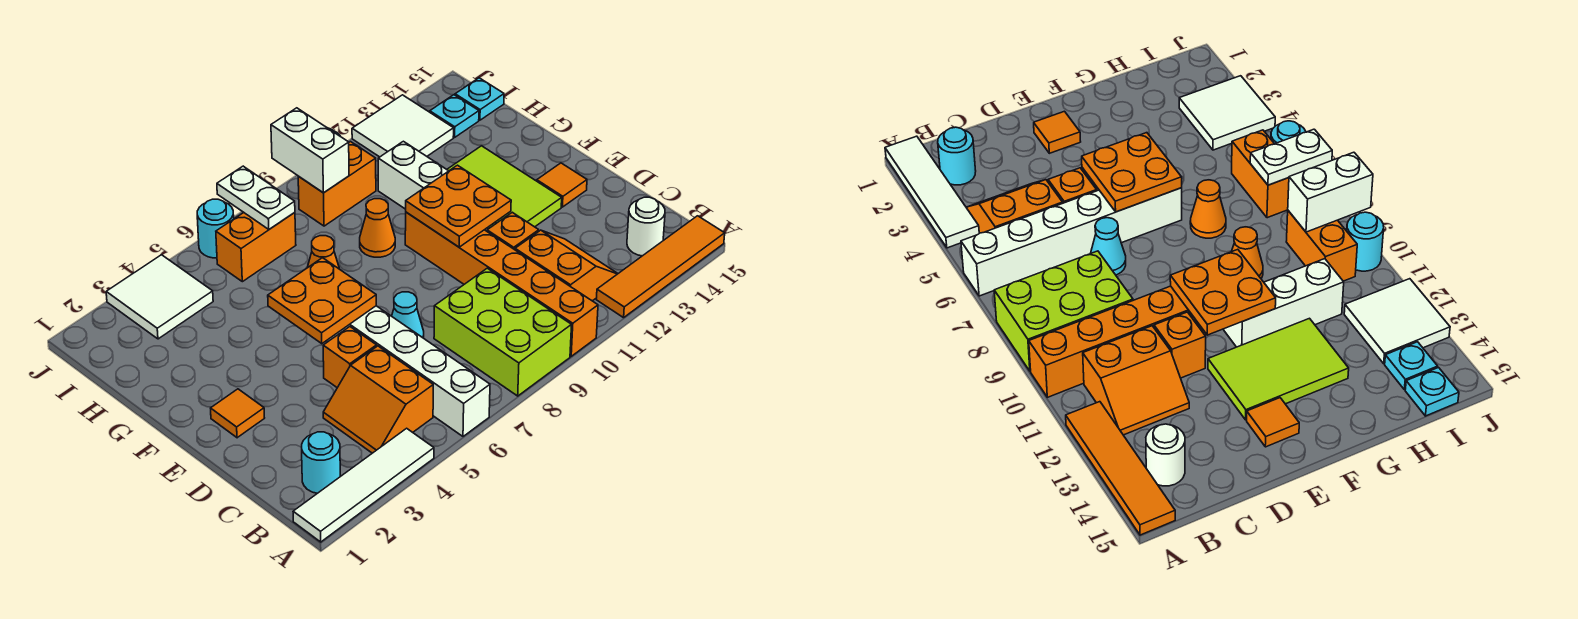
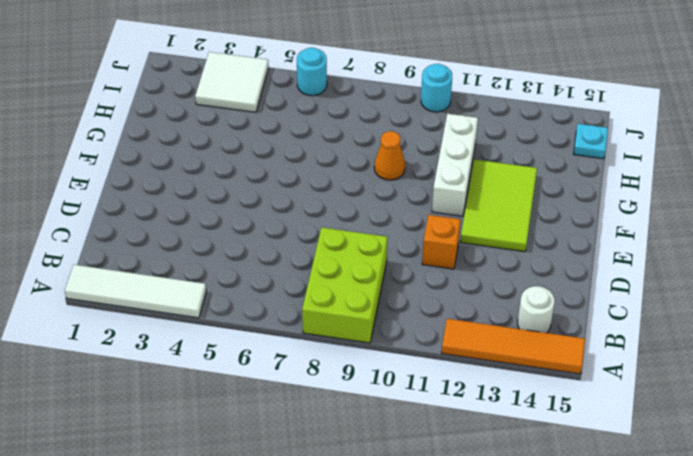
none -> white 1x6 brick [327,306,490,436]
none -> orange 1x6 brick [405,212,598,356]
none -> cyan 1x1 round brick [302,432,340,493]
none -> orange 2x2 slope [323,346,433,453]

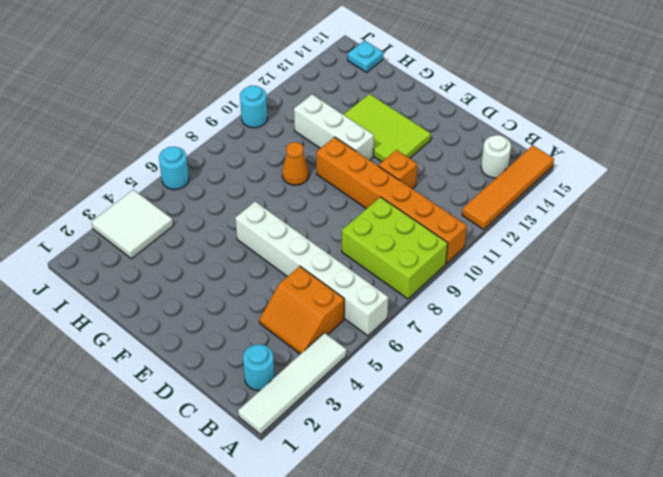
none -> orange 2x2 slope [515,230,618,301]
none -> orange 1x1 brick [323,327,377,388]
none -> cyan 1x1 cone [392,292,424,338]
none -> orange 1x1 tile [211,389,264,438]

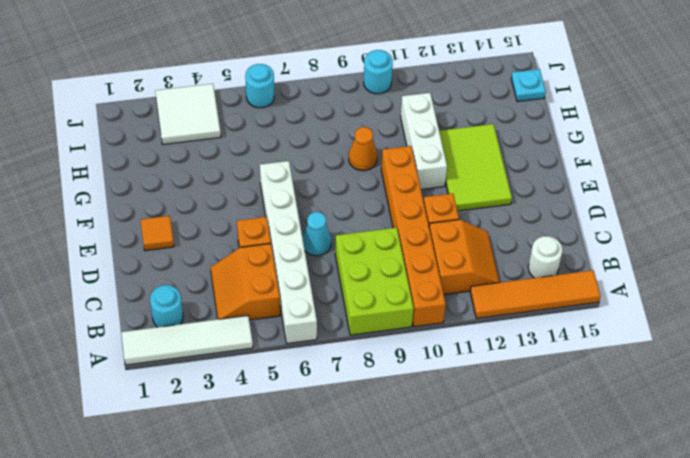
none -> orange 1x1 tile [537,163,587,207]
none -> orange 1x1 cone [307,236,339,269]
none -> orange 1x2 brick [216,213,296,282]
none -> orange 1x2 brick [298,142,376,226]

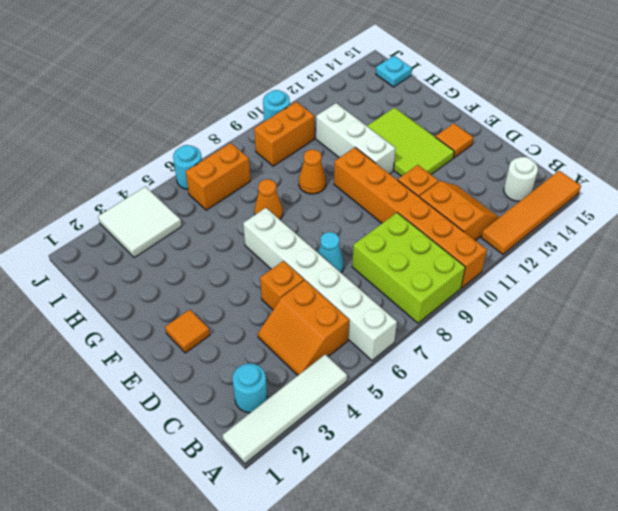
none -> white 2x2 tile [352,95,454,157]
none -> cyan 1x1 plate [430,95,479,137]
none -> orange 2x2 plate [268,258,376,344]
none -> orange 2x2 plate [406,165,511,247]

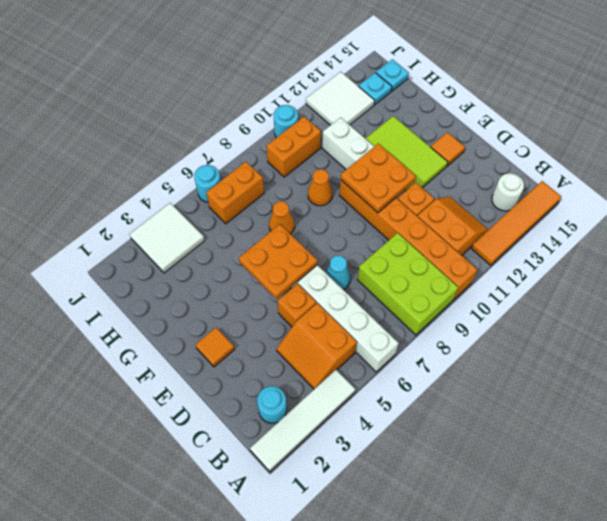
none -> white 1x2 plate [217,166,295,229]
none -> white 1x2 brick [271,108,349,193]

